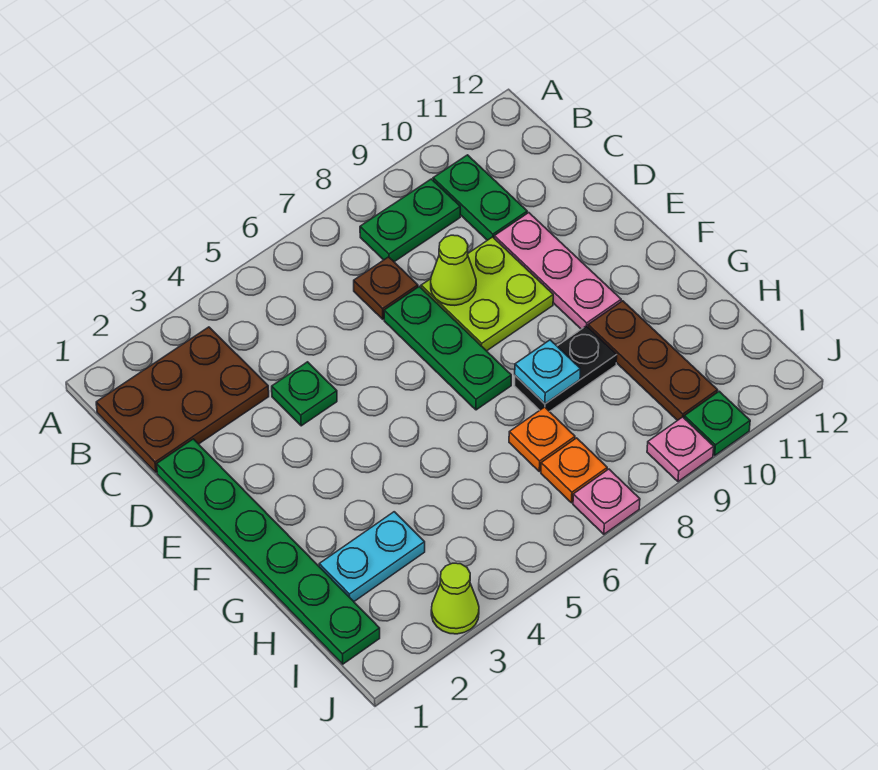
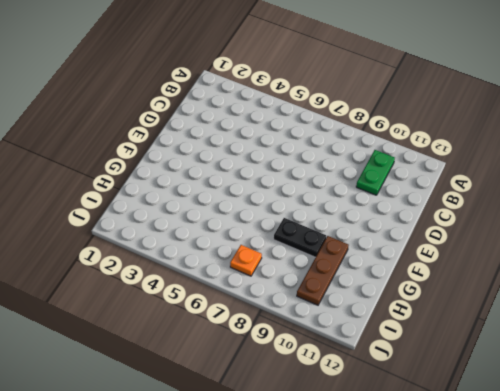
none -> brown 2x3 plate [96,327,269,473]
none -> green 1x2 plate [360,179,460,262]
none -> brown 1x1 plate [354,257,418,319]

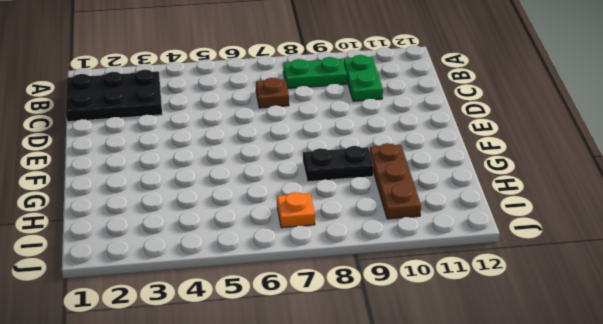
black 2x3 plate [66,70,162,122] -> brown 2x3 plate [96,327,269,473]
none -> green 1x6 plate [157,439,380,664]
none -> green 1x1 plate [272,362,337,426]
none -> green 1x3 plate [384,286,511,410]

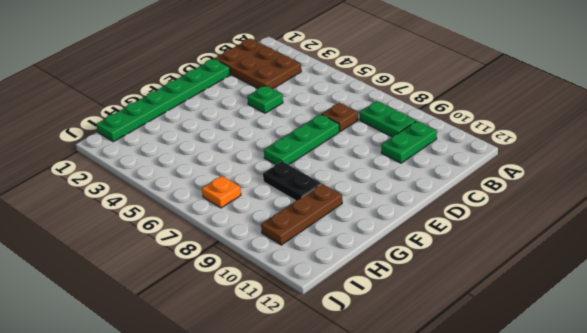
none -> lime 2x2 plate [421,237,553,351]
none -> pink 1x3 plate [494,213,621,329]
none -> cyan 1x2 plate [319,512,425,601]

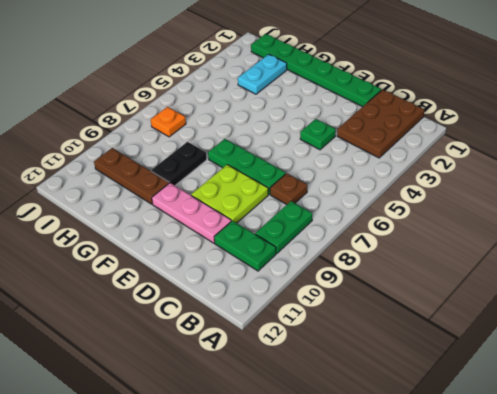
none -> orange 1x1 plate [509,407,575,472]
none -> lime 1x1 cone [431,563,479,634]
none -> pink 1x1 plate [573,469,640,534]

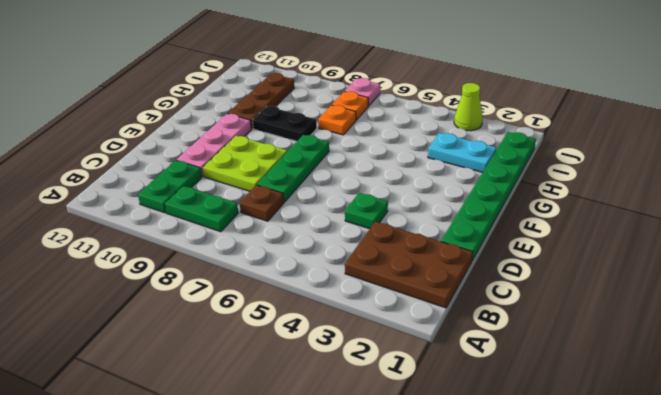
none -> pink 1x1 plate [647,417,714,482]
none -> green 1x1 plate [684,391,750,455]
none -> lime 1x1 cone [431,235,476,305]

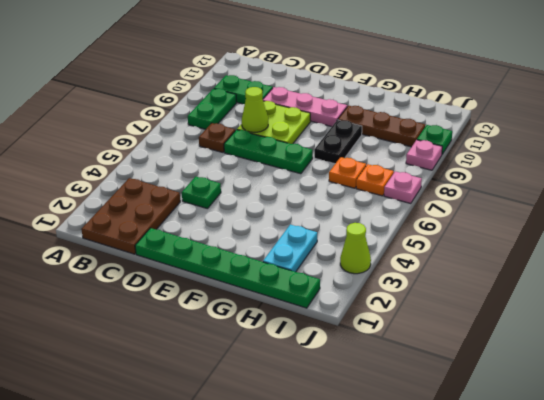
none -> cyan 1x1 plate [515,340,580,404]

